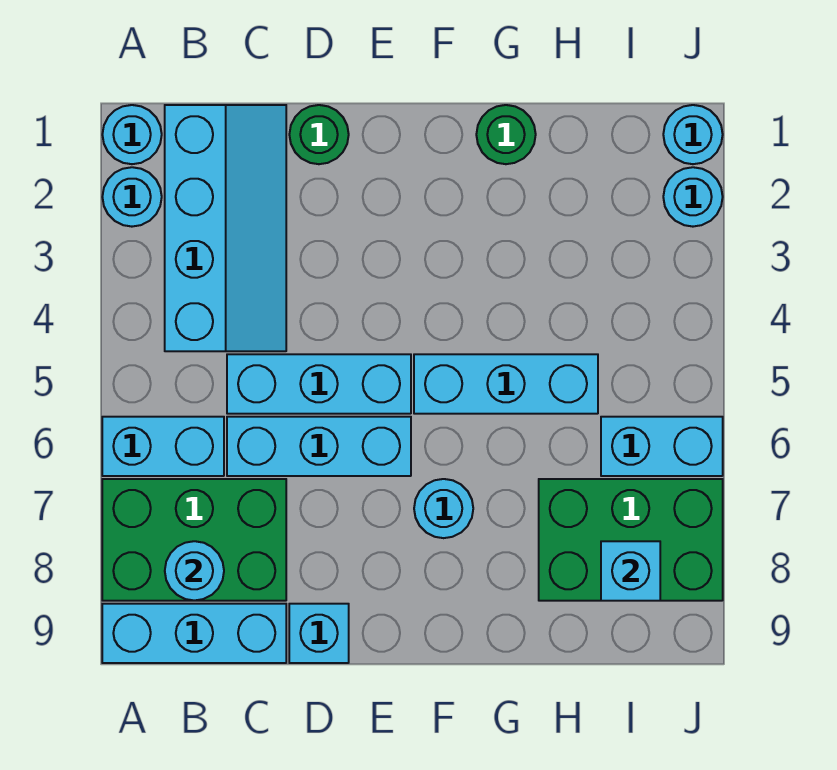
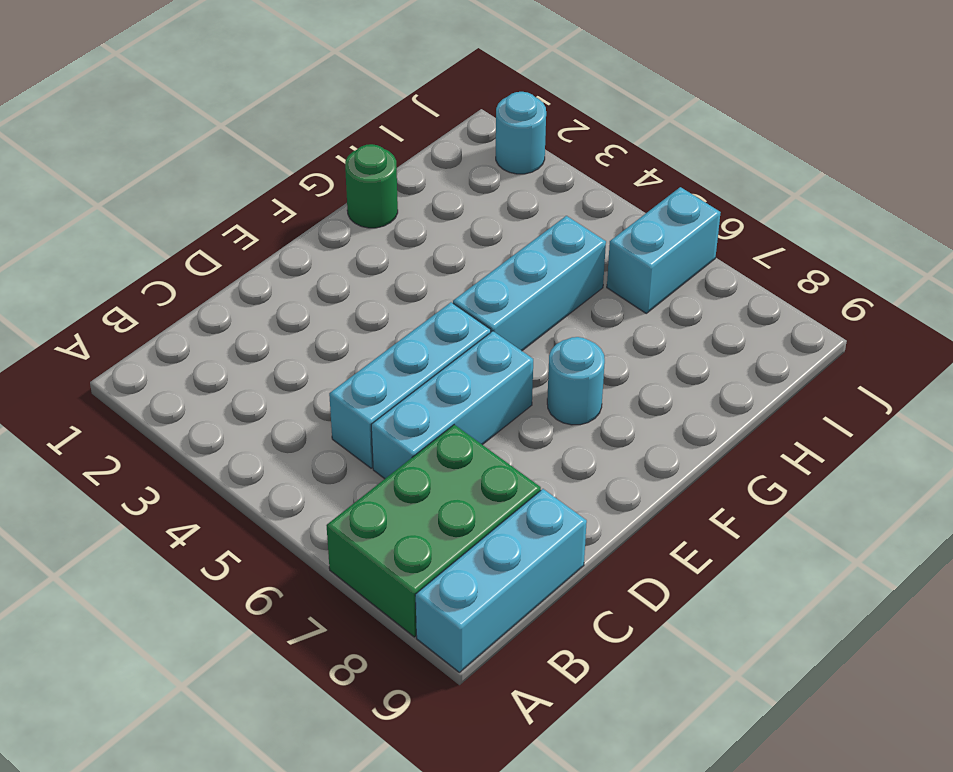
none -> cyan 1x1 round brick [102,105,162,164]
none -> cyan 1x1 round brick [102,167,162,227]
none -> cyan 1x2 brick [102,417,224,476]

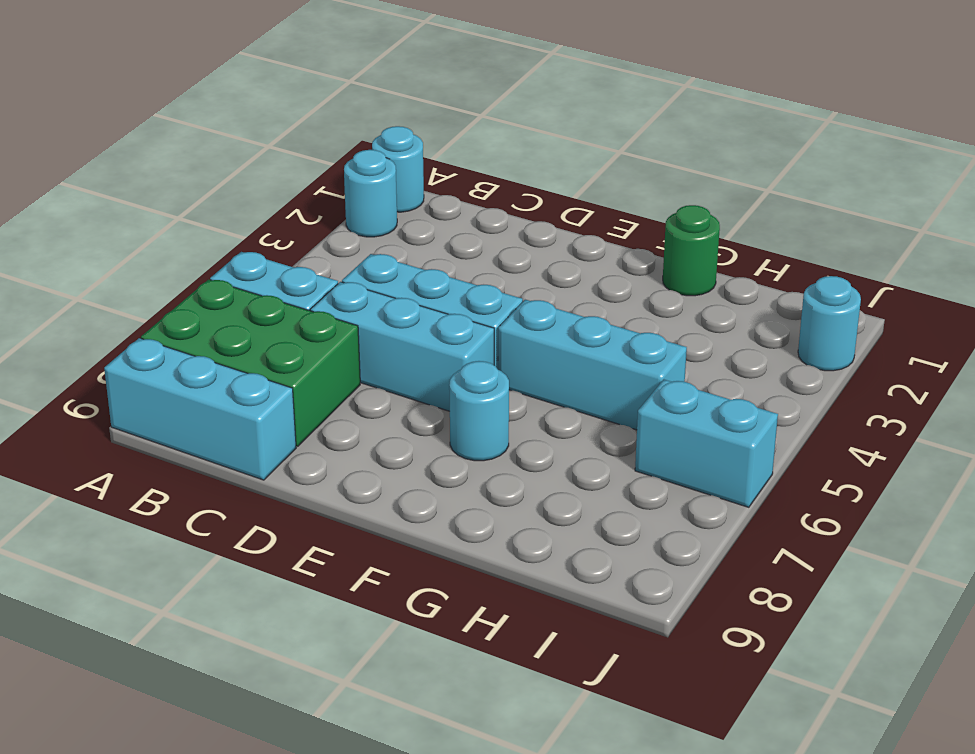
none -> cyan 2x4 slope [165,105,286,351]
none -> green 1x1 round brick [289,105,349,164]
none -> cyan 1x1 brick [289,604,349,663]

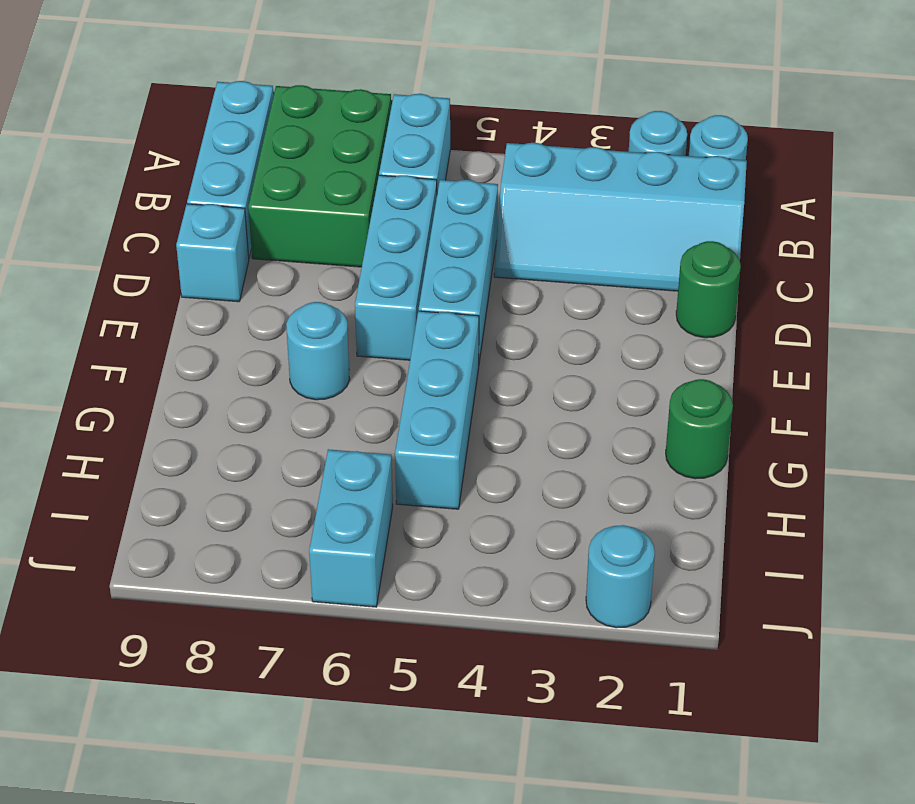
none -> green 2x3 brick [539,479,723,601]
none -> cyan 1x1 round brick [663,105,723,164]
none -> cyan 1x1 round brick [165,541,224,601]

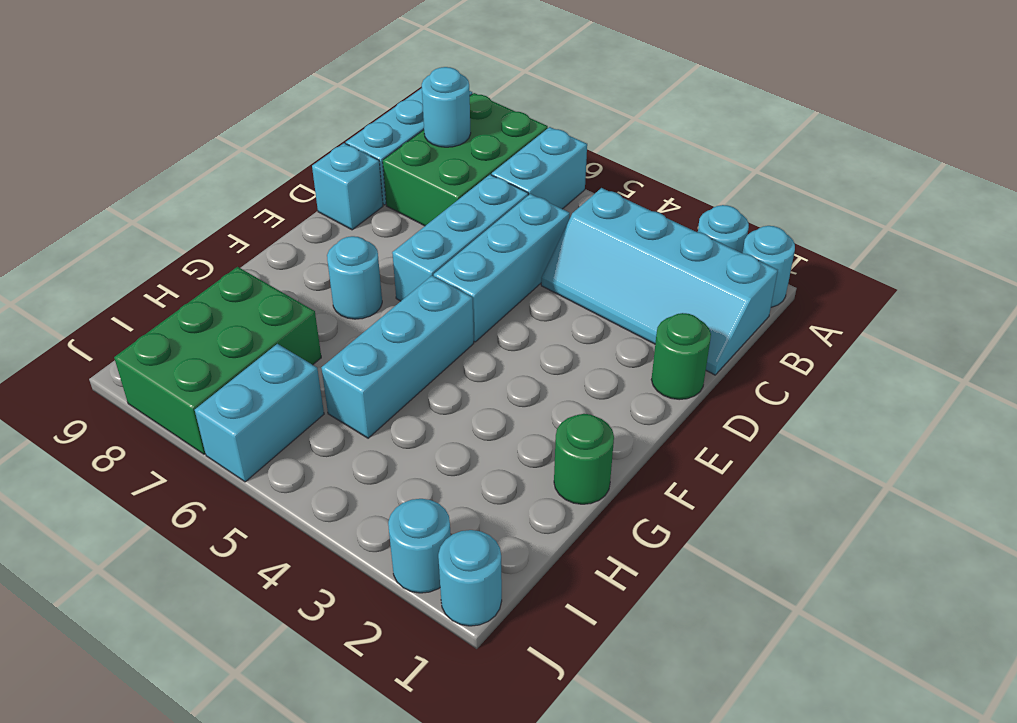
none -> cyan 1x1 brick [601,541,660,601]

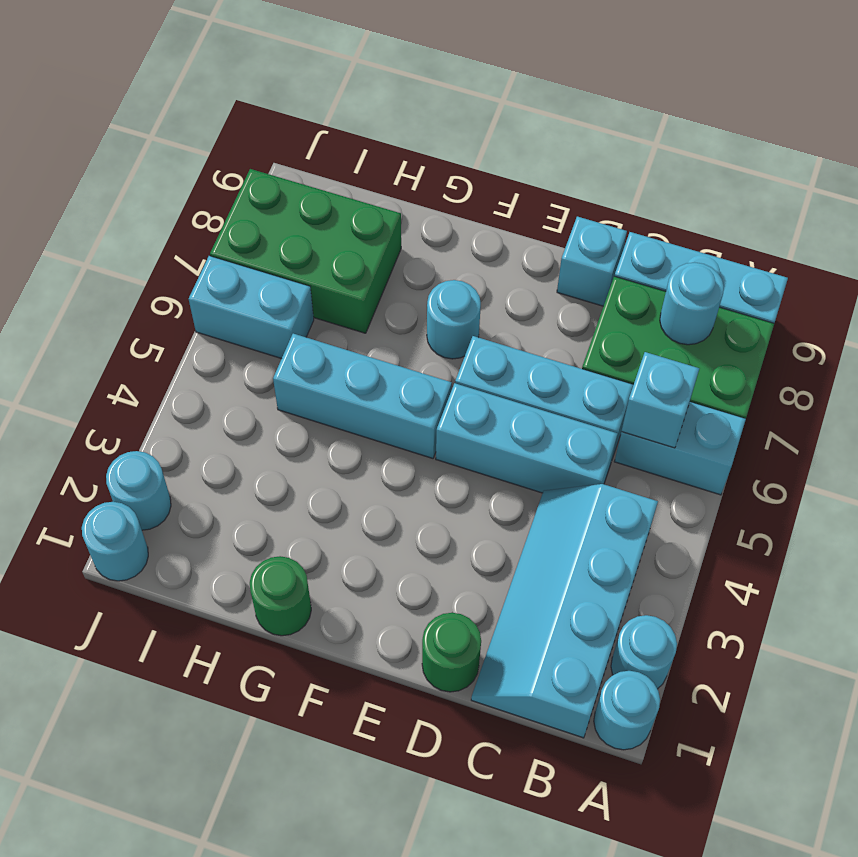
cyan 1x1 brick [621,352,699,448] -> cyan 1x1 brick moved to [601,541,660,601]

